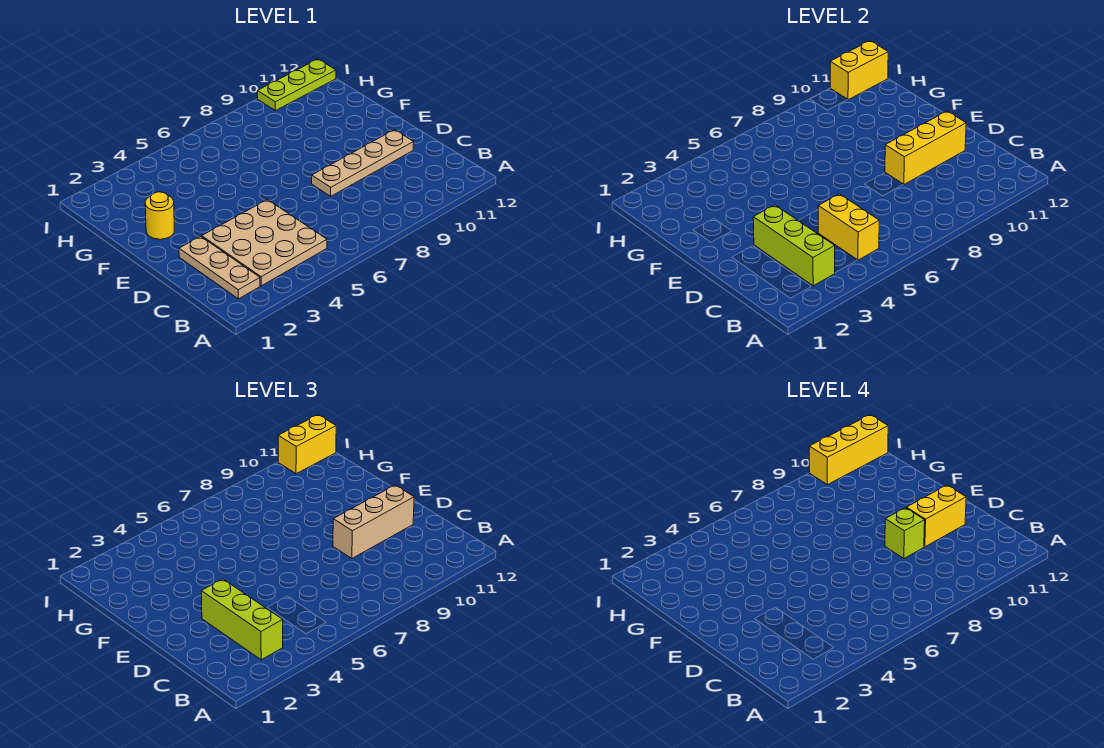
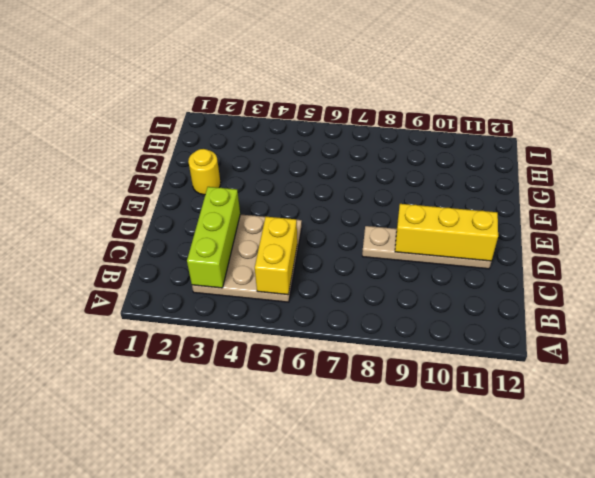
none -> tan 1x3 plate [179,236,260,299]
none -> lime 1x3 plate [257,59,336,111]
none -> yellow 1x2 brick [830,41,888,100]

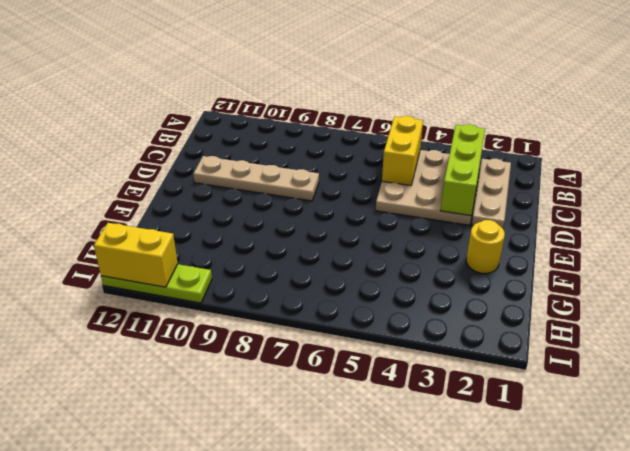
none -> yellow 1x3 brick [885,111,966,185]
none -> lime 1x3 brick [201,579,283,660]
none -> tan 1x3 brick [333,485,414,558]

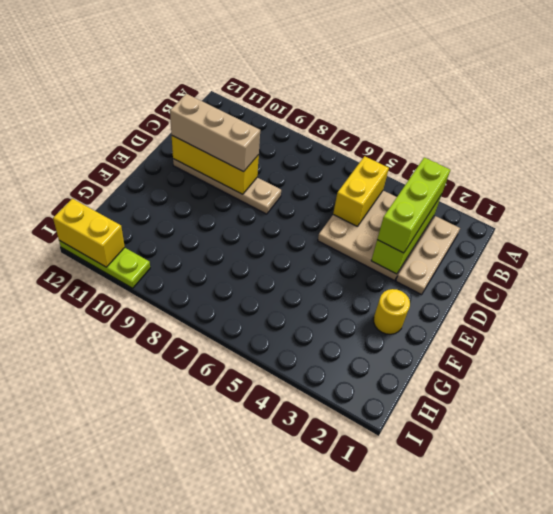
none -> yellow 1x2 brick [278,415,336,474]
none -> lime 1x1 brick [885,508,925,558]
none -> yellow 1x2 brick [906,485,966,547]

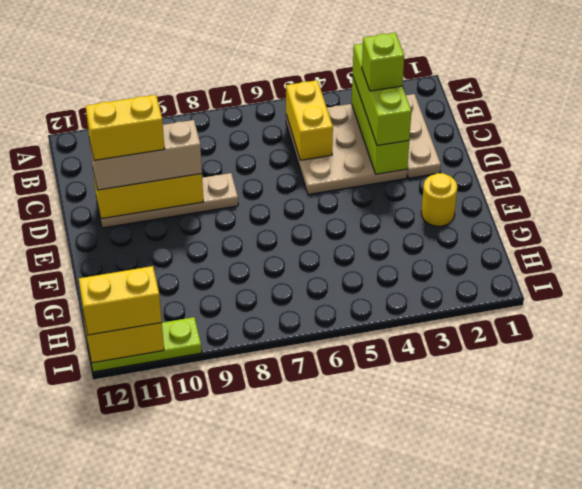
lime 1x1 brick [362,33,404,91] -> lime 1x1 brick moved to [885,508,925,558]
none -> yellow 1x3 brick [809,415,888,485]

